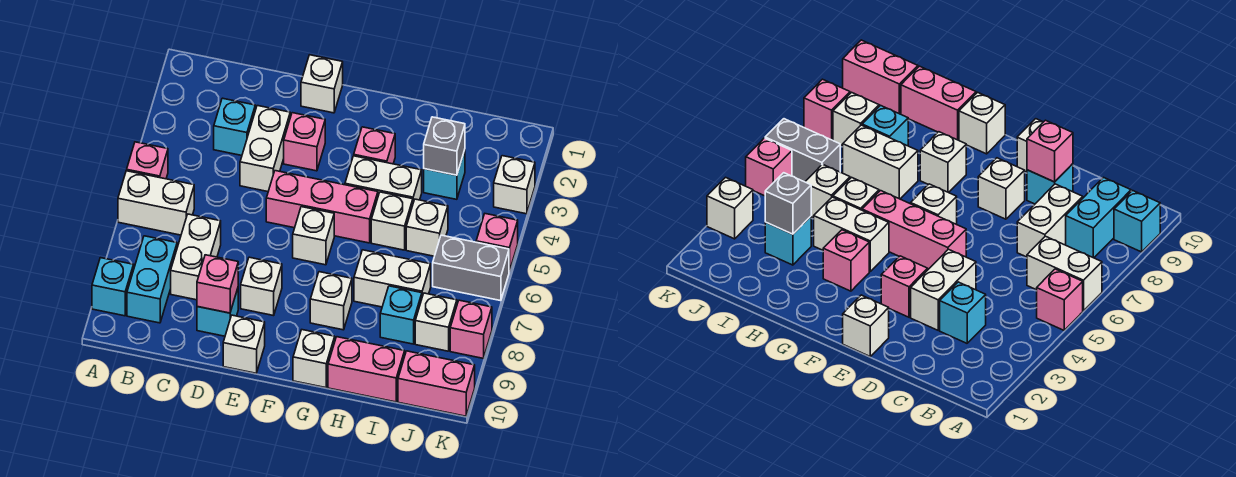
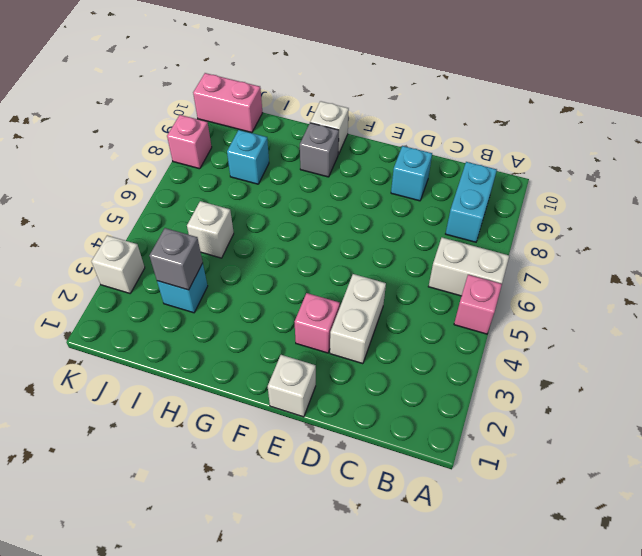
grey 1x1 brick [300,123,339,177] -> none
none -> cyan 1x1 brick [92,258,134,316]
none -> cyan 1x1 brick [214,98,255,156]
none -> white 1x2 brick [171,214,221,300]
none -> pink 1x3 brick [266,171,378,243]

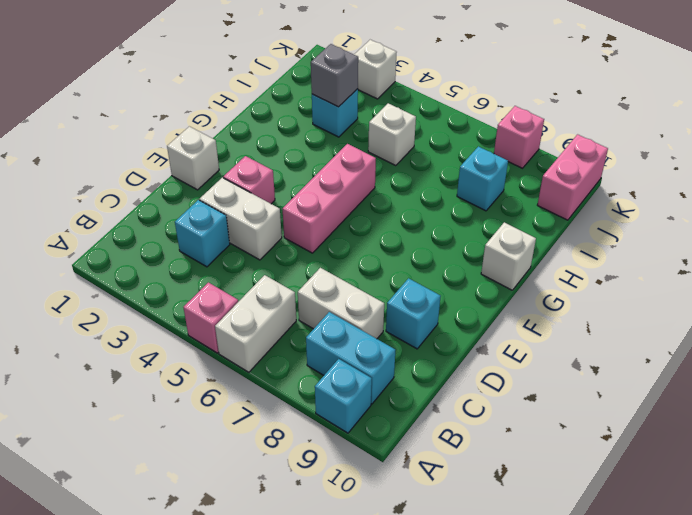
none -> white 1x1 brick [241,257,282,316]
none -> white 1x1 brick [223,315,265,373]
none -> white 1x1 brick [293,207,334,265]
none -> pink 1x1 brick [354,127,395,164]

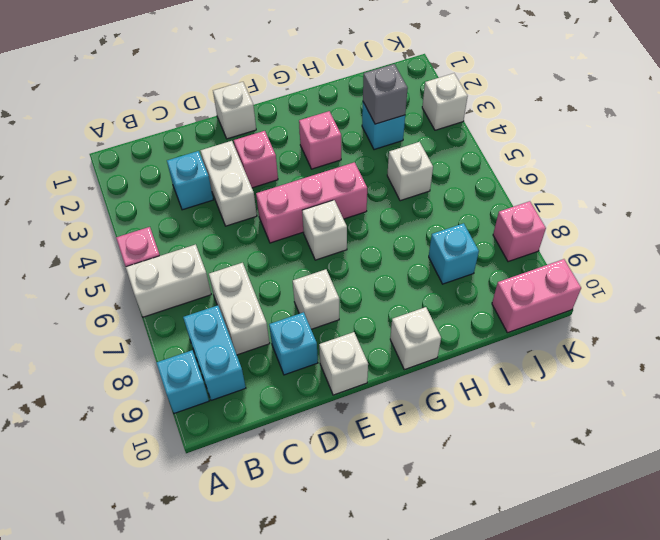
none -> white 1x2 brick [345,156,422,202]
none -> white 1x1 brick [310,272,352,330]
none -> white 1x1 brick [371,192,413,250]
none -> white 1x2 brick [354,250,431,307]

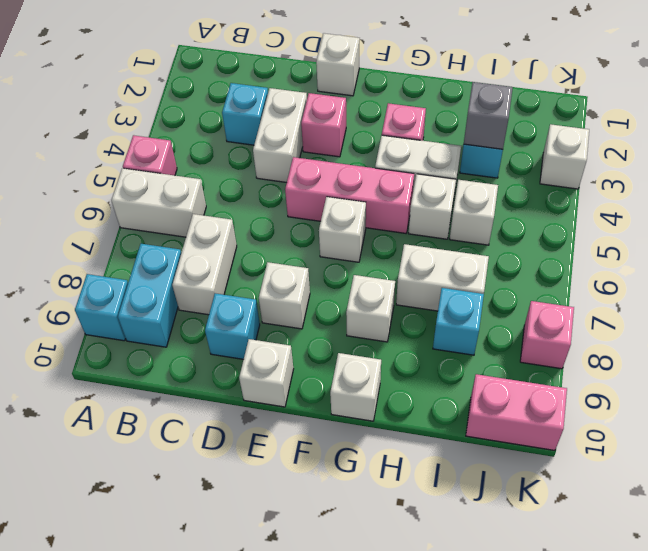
none -> pink 1x2 brick [328,337,405,402]
none -> grey 1x2 brick [433,235,509,301]
none -> white 1x1 brick [415,293,457,351]
none -> pink 1x1 brick [476,214,518,271]

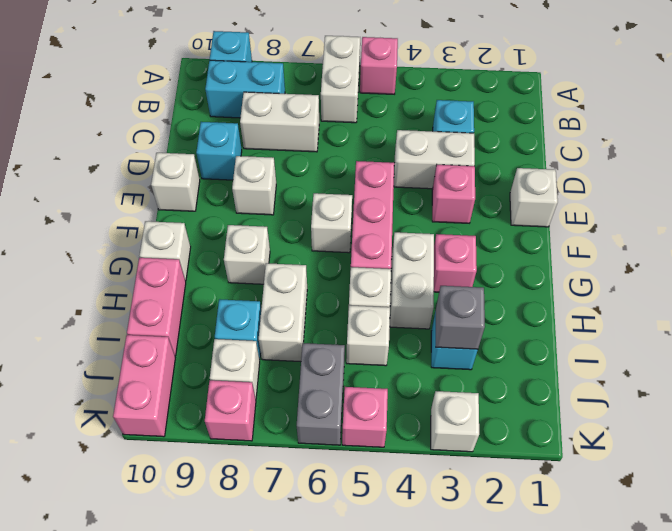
none -> pink 1x1 brick [197,255,238,313]

